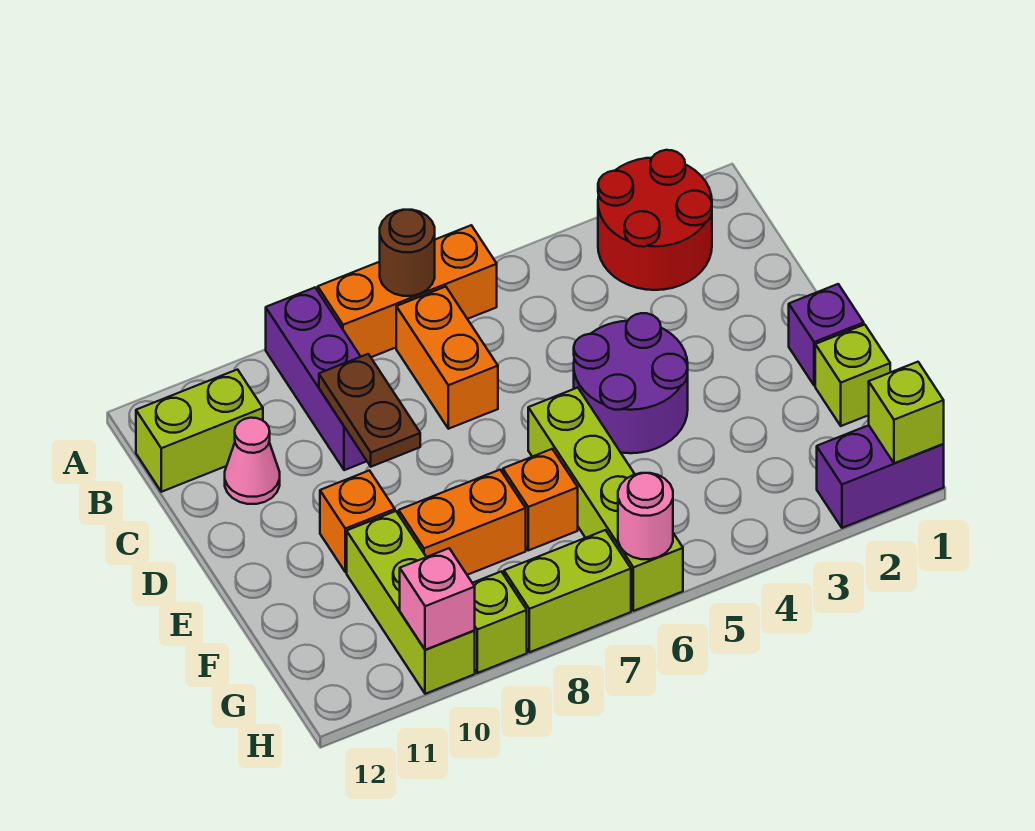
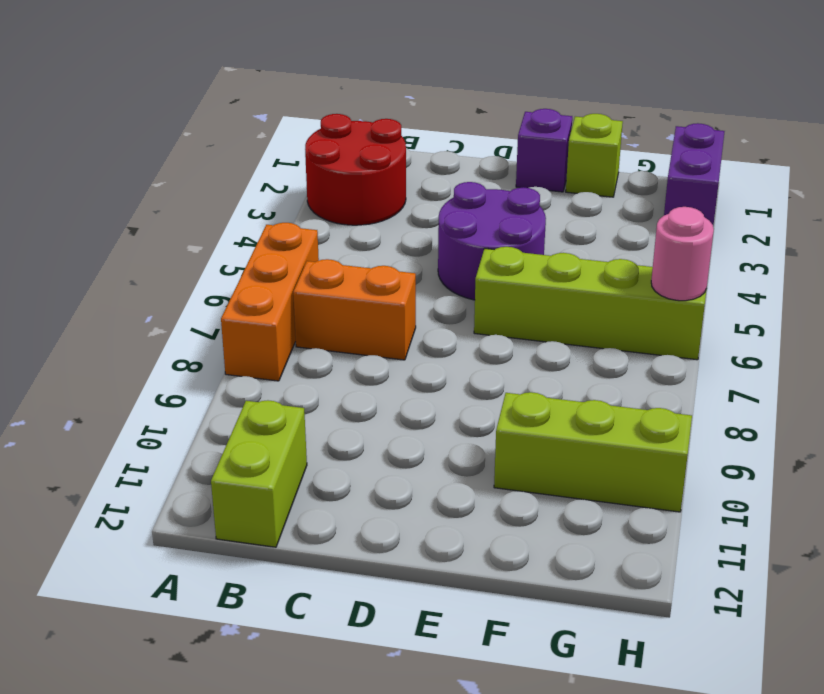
none -> purple 1x3 brick [266,288,367,470]
none -> pink 1x1 cone [225,418,280,504]
none -> orange 1x1 brick [320,470,395,572]

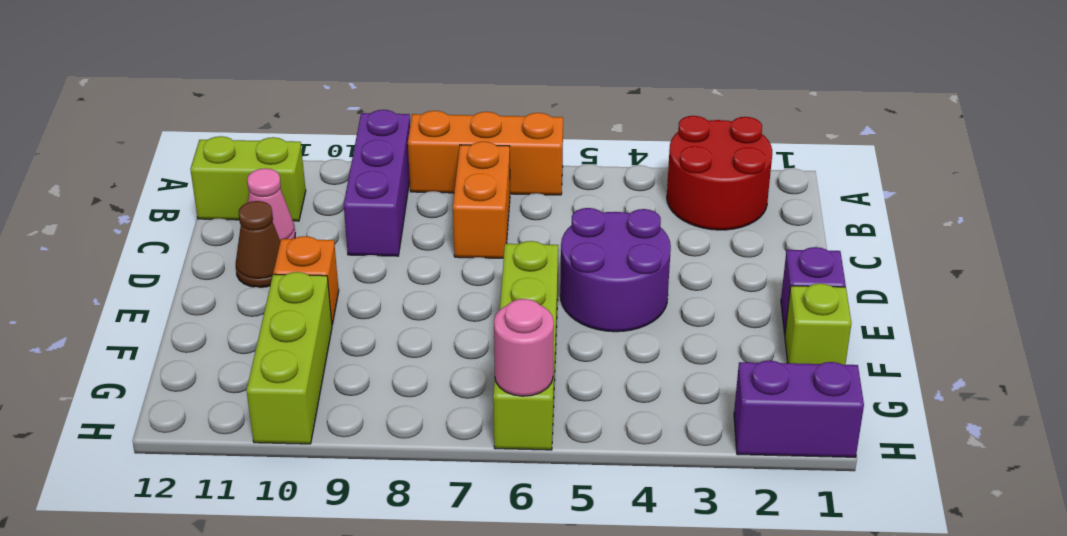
brown 1x1 cone [236,201,280,288] -> none
none -> orange 1x1 brick [503,449,578,550]
none -> orange 1x2 brick [399,470,526,575]
none -> lime 1x2 brick [504,530,631,652]

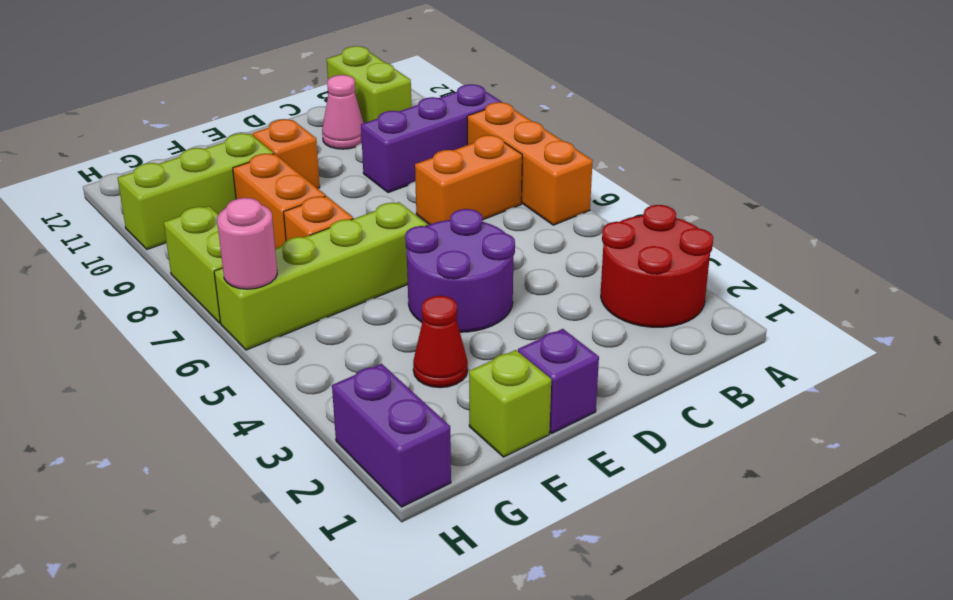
red 1x1 cone [413,296,468,388] -> none
none -> lime 1x1 brick [473,572,527,673]
none -> brown 1x1 round brick [380,210,435,296]
none -> brown 1x2 plate [319,354,420,467]

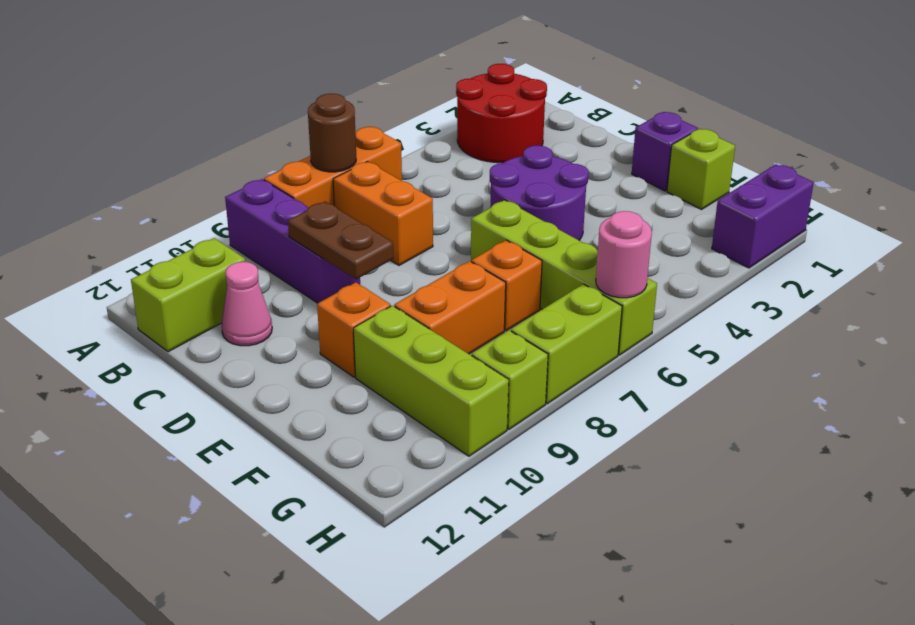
none -> lime 1x1 brick [869,362,944,463]
none -> pink 1x1 brick [400,548,475,650]

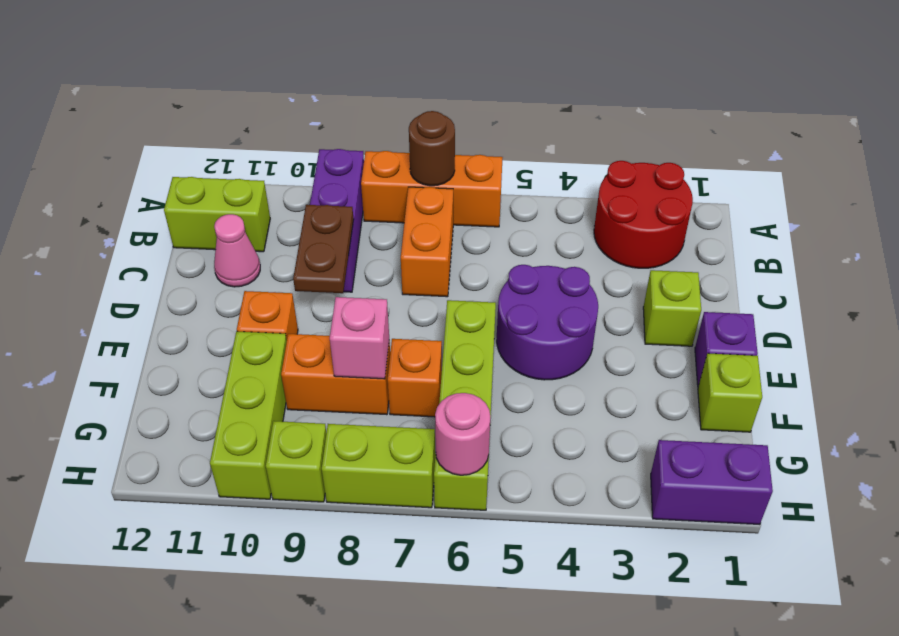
lime 1x1 brick [643,270,701,346] -> lime 1x1 brick moved to [869,362,944,463]
pink 1x1 brick [330,297,389,379] -> pink 1x1 brick moved to [400,548,475,650]

